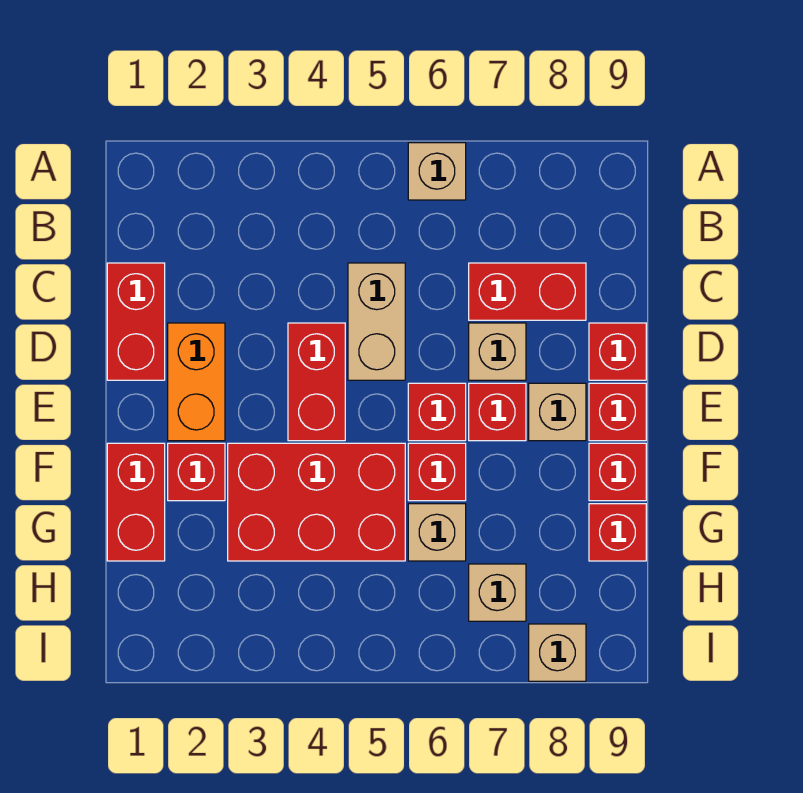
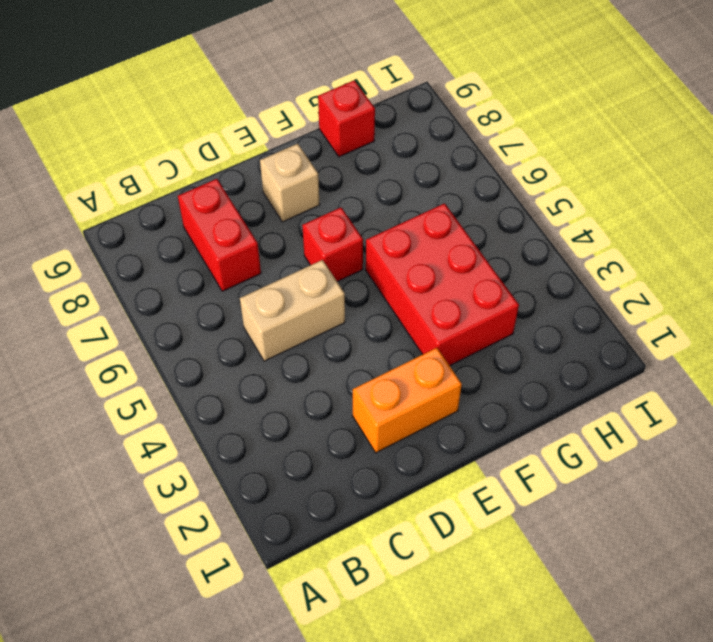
none -> tan 1x1 brick [408,143,466,200]
none -> red 1x2 brick [107,263,165,380]
none -> red 1x2 brick [288,323,345,441]

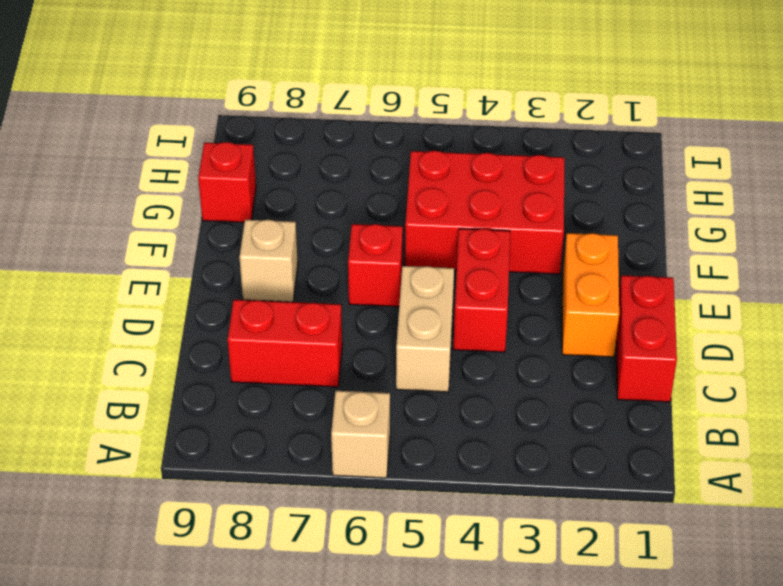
none -> tan 1x1 brick [469,323,526,380]
none -> red 1x1 brick [589,323,646,380]
none -> red 1x1 brick [469,383,526,441]

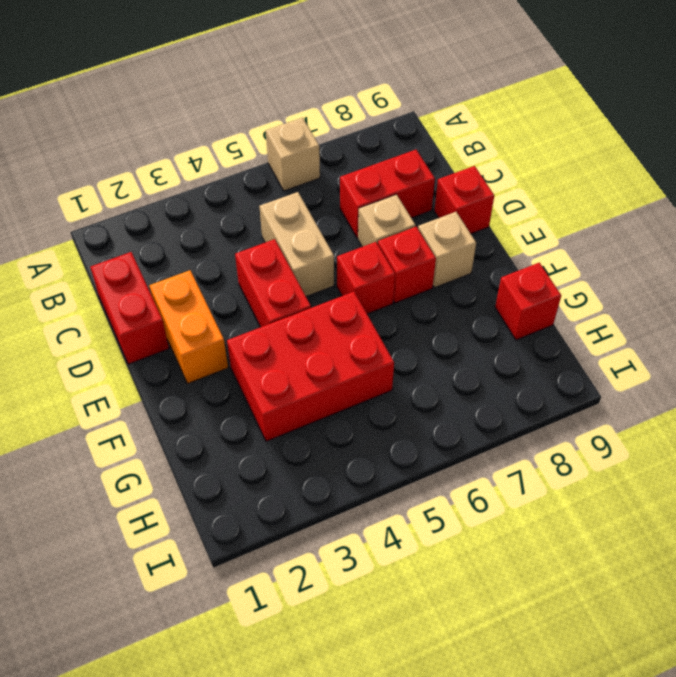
none -> red 1x1 brick [589,383,646,441]
none -> red 1x2 brick [107,443,165,561]
none -> red 1x1 brick [168,443,225,501]

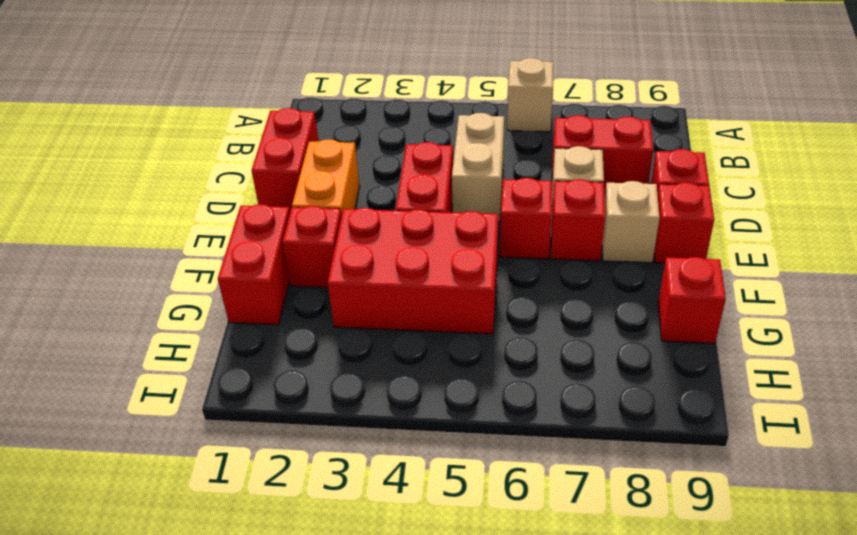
none -> red 1x1 brick [408,443,466,501]
none -> red 1x1 brick [589,443,646,501]
none -> tan 1x1 brick [408,504,466,561]

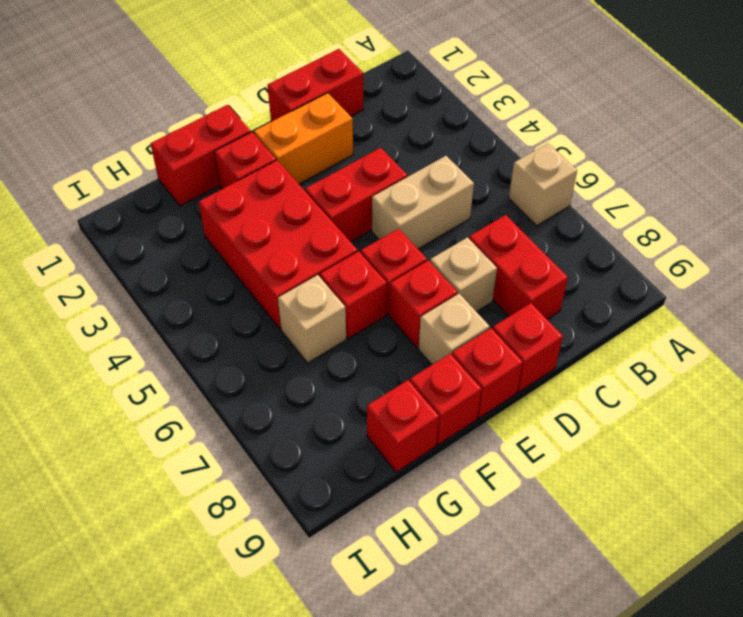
none -> tan 1x1 brick [469,564,526,621]
none -> tan 1x1 brick [529,624,586,681]

